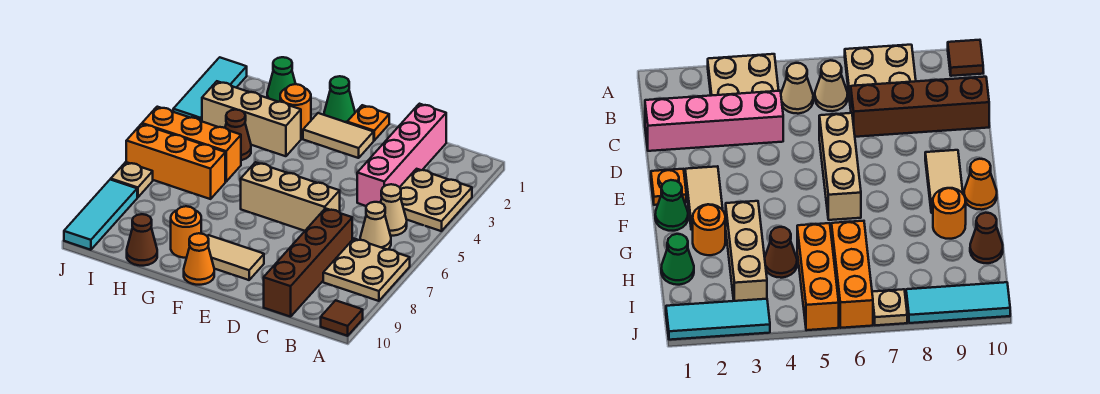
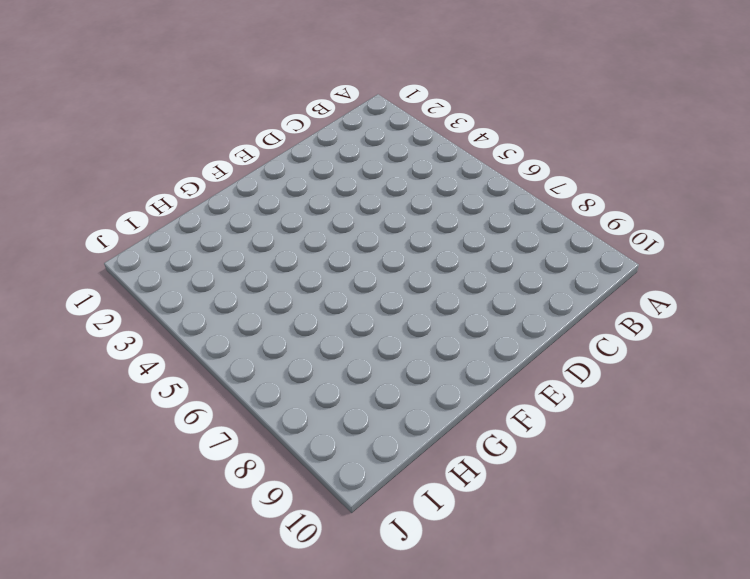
none -> tan 2x2 plate [400,169,472,231]
none -> tan 2x2 plate [323,239,410,301]
none -> brown 1x1 tile [321,300,363,336]

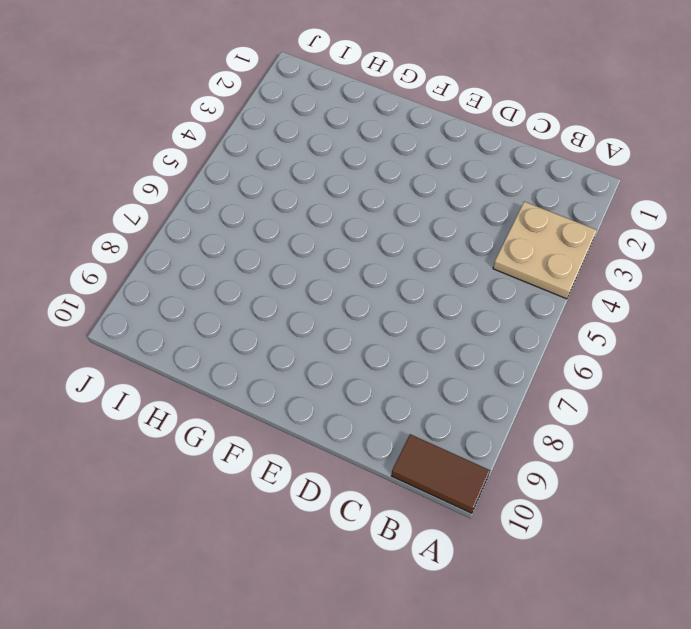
brown 1x2 tile [391,434,490,513] -> brown 1x1 tile [321,300,363,336]
none -> tan 2x2 plate [323,239,410,301]
none -> tan 1x1 cone [381,184,407,236]
none -> tan 1x1 cone [360,202,391,250]

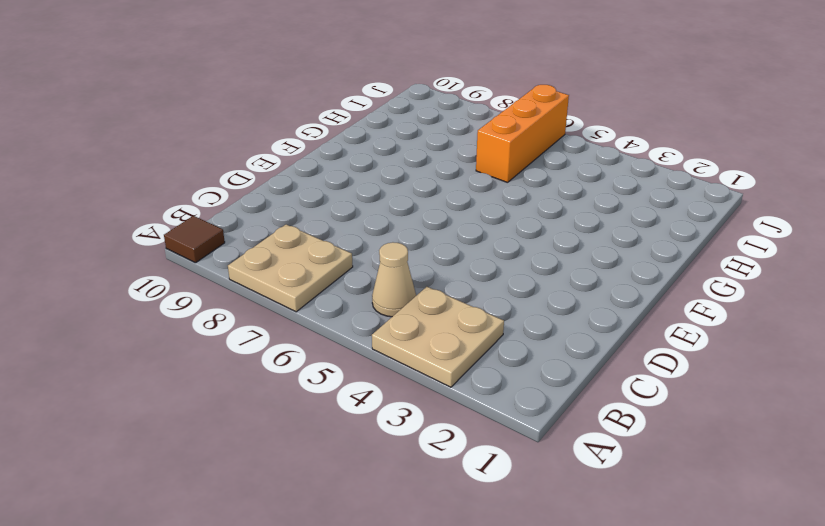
none -> tan 1x1 cone [360,202,391,250]
none -> pink 1x4 brick [357,104,446,206]
none -> brown 1x4 brick [264,208,352,317]

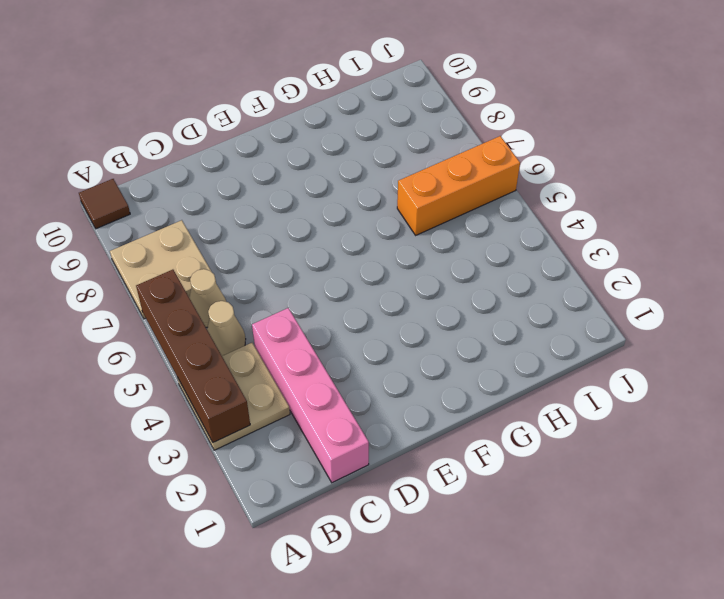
brown 1x4 brick [136,270,250,443] -> brown 1x4 brick moved to [264,208,352,317]
none -> tan 1x3 brick [241,162,340,231]
none -> orange 1x1 plate [347,105,389,140]
none -> tan 1x2 tile [303,113,374,158]

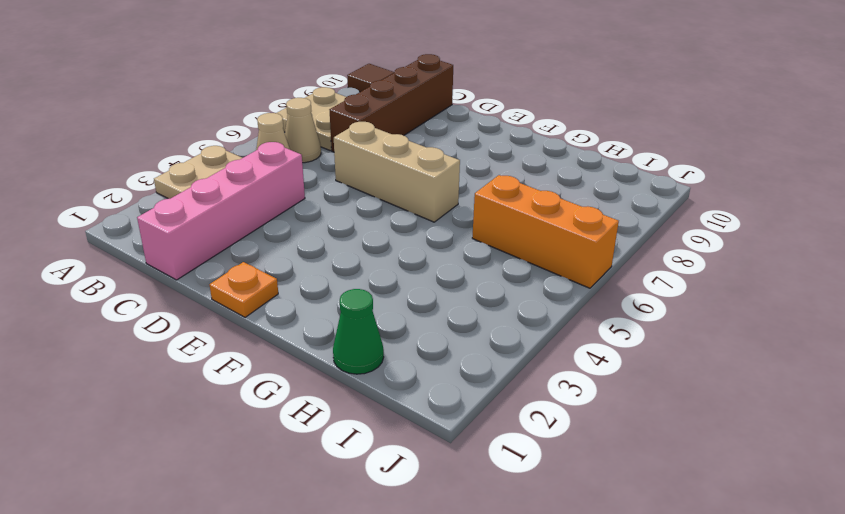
none -> tan 1x2 tile [303,113,374,158]
none -> tan 1x2 tile [207,235,264,280]
none -> green 1x1 cone [324,76,355,123]

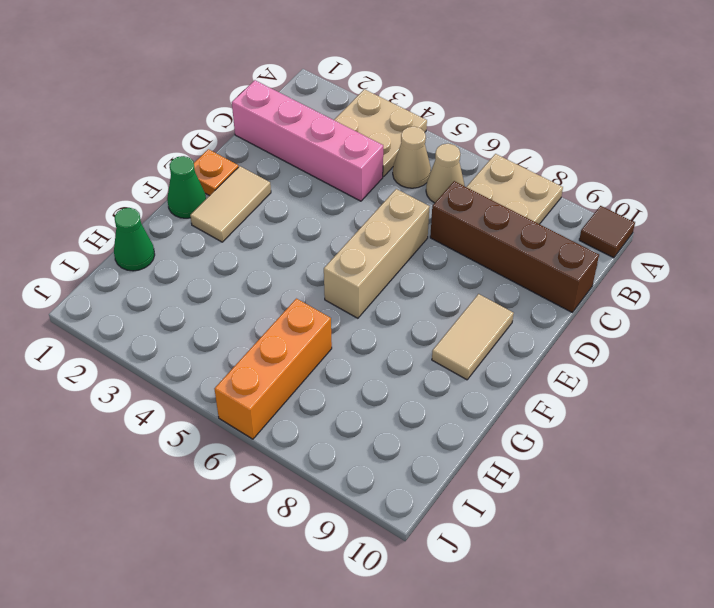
none -> orange 1x1 cone [184,233,214,285]
none -> orange 1x1 round brick [280,84,311,135]
none -> tan 1x3 brick [202,81,301,156]

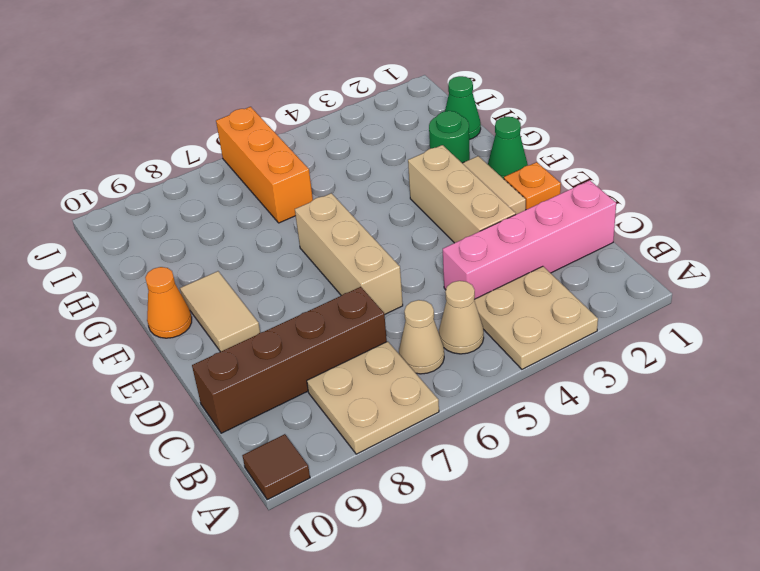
tan 1x3 brick [408,145,516,243] -> tan 1x3 brick moved to [202,81,301,156]
green 1x1 round brick [429,111,470,163] -> orange 1x1 round brick [280,84,311,135]
none -> orange 1x1 round brick [171,206,201,258]
none -> brown 1x1 cone [225,110,251,160]
none -> orange 1x3 brick [142,107,241,182]

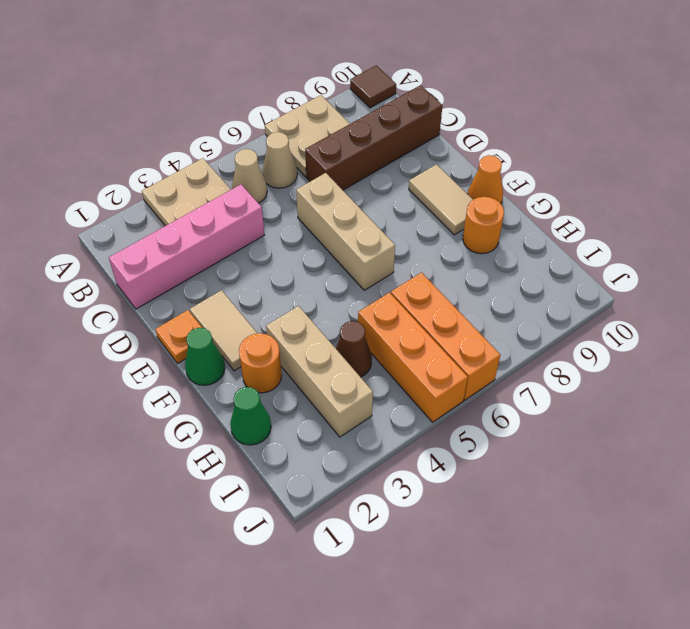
none -> brown 1x1 cone [127,214,157,266]
none -> cyan 1x3 tile [173,57,247,121]
none -> tan 1x1 plate [111,162,153,197]

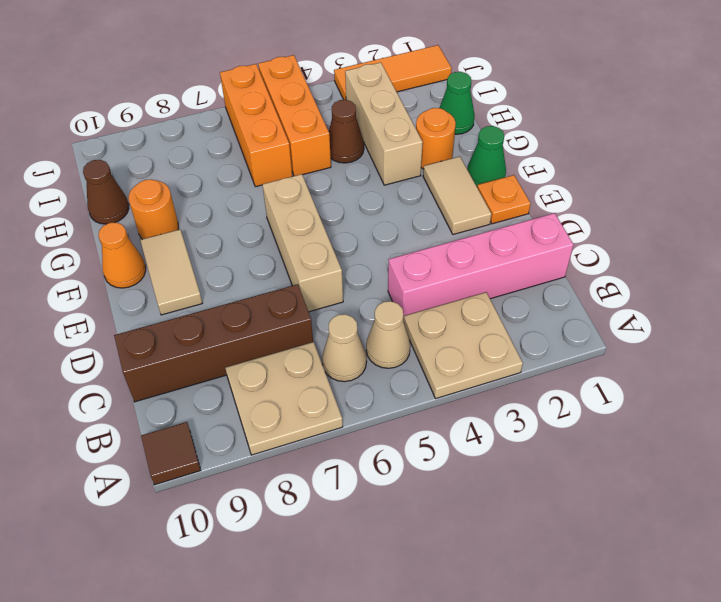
orange 1x3 tile [334,45,452,100] -> cyan 1x3 tile [173,57,247,121]
none -> tan 1x1 plate [111,162,153,197]
none -> cyan 1x3 tile [64,179,137,250]

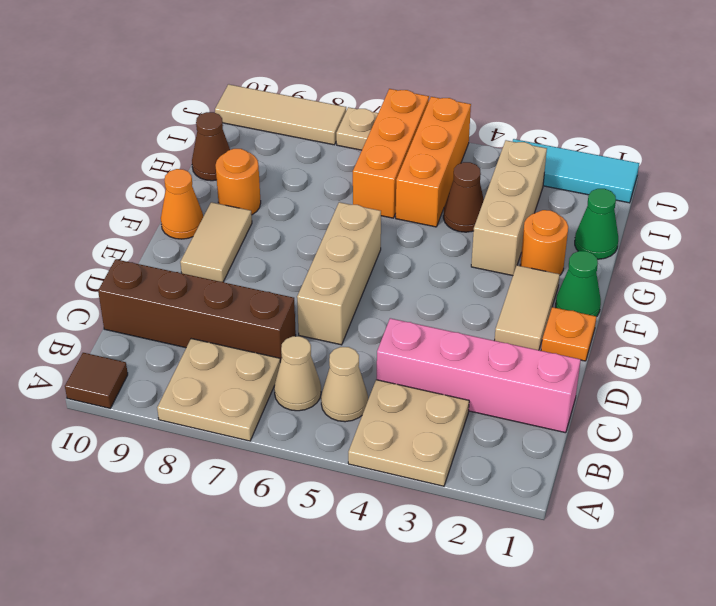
tan 1x3 tile [215,84,346,145] -> cyan 1x3 tile [64,179,137,250]

